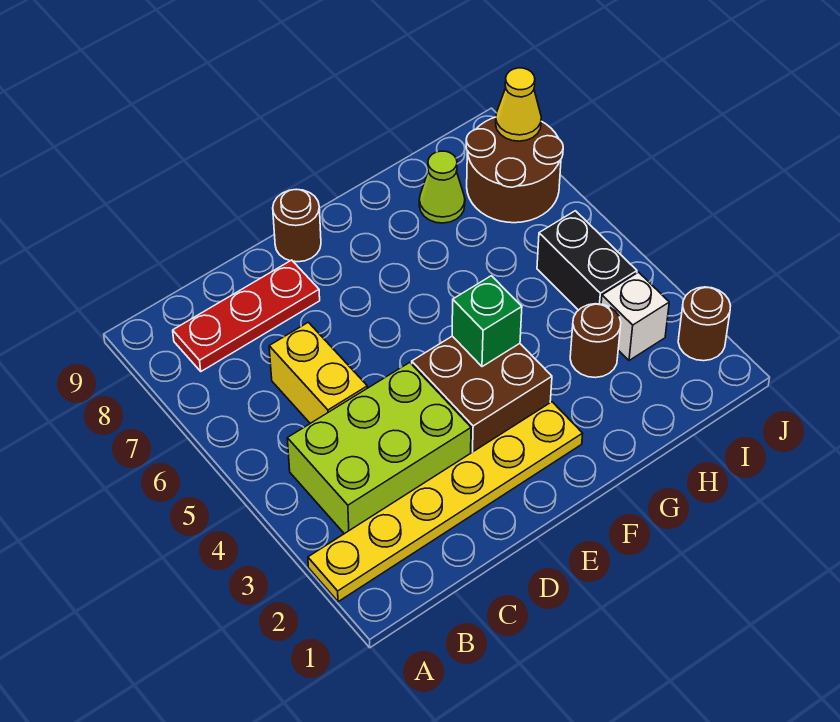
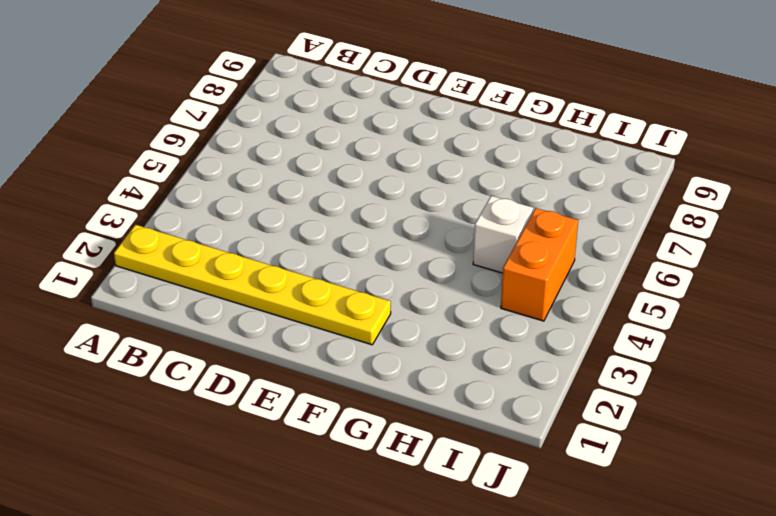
white 1x1 brick [473,196,533,273] -> white 1x1 brick moved to [601,272,669,360]
orange 1x2 brick [501,208,578,321] -> black 1x2 brick [537,211,637,310]
none -> lime 2x3 brick [287,362,471,534]
none -> red 1x3 plate [173,260,320,371]
none -> yellow 1x2 brick [269,322,367,423]

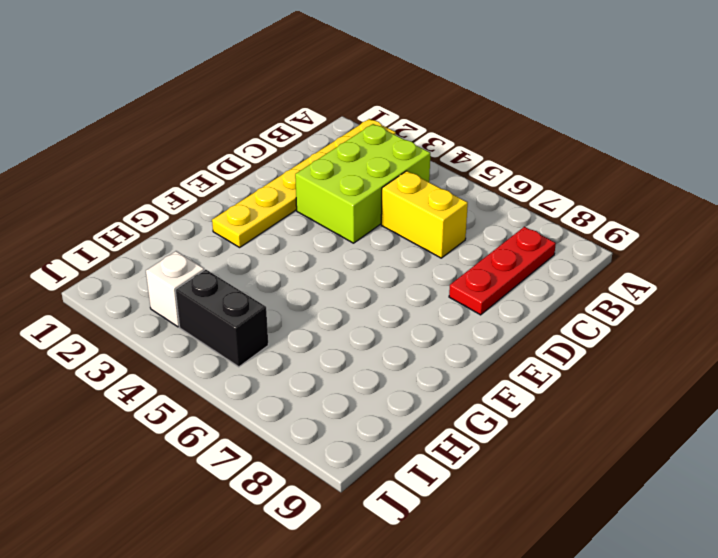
none -> brown 2x2 brick [412,336,552,453]
none -> brown 1x1 round brick [273,190,321,262]
none -> brown 1x1 round brick [570,304,621,378]

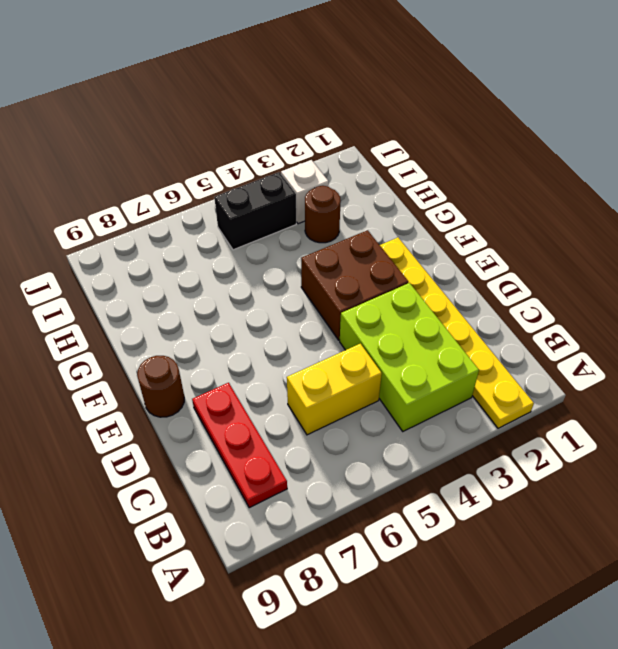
none -> lime 1x1 cone [419,151,465,223]
none -> brown 2x2 round brick [466,117,563,223]
none -> brown 1x1 round brick [678,287,731,361]

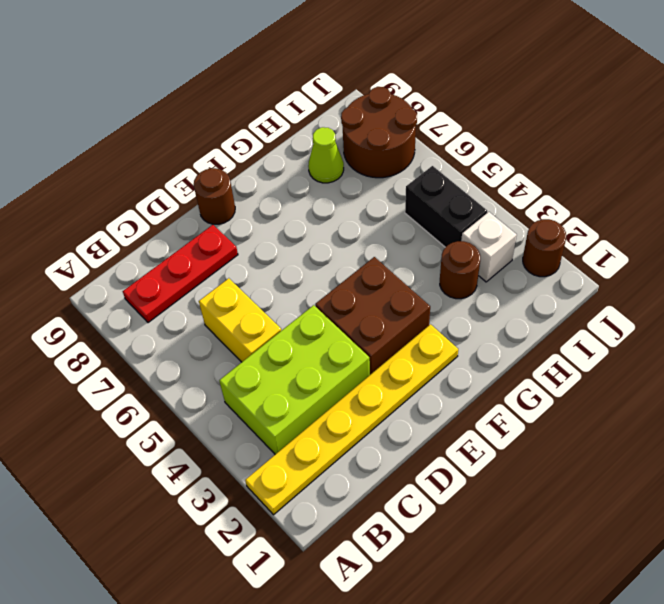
none -> green 1x1 brick [452,276,522,367]
none -> yellow 1x1 cone [496,68,541,141]

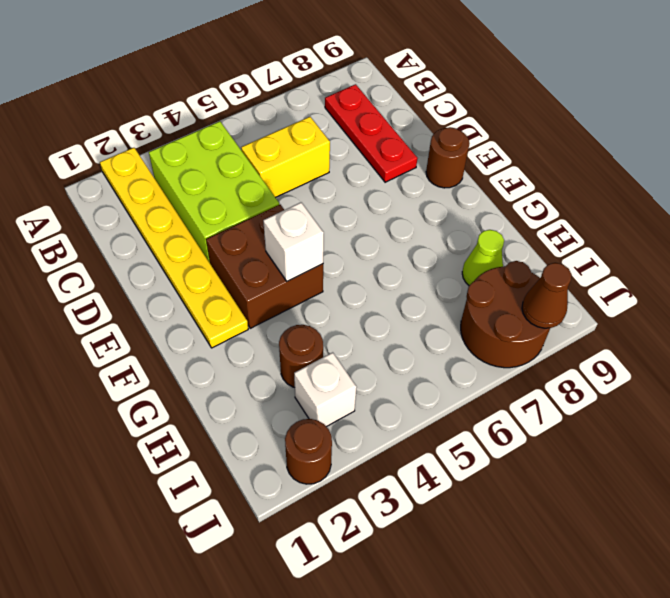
white 1x1 brick [263,202,324,281] -> green 1x1 brick [452,276,522,367]
brown 1x1 cone [522,263,572,328] -> yellow 1x1 cone [496,68,541,141]
none -> black 1x2 brick [537,211,637,310]

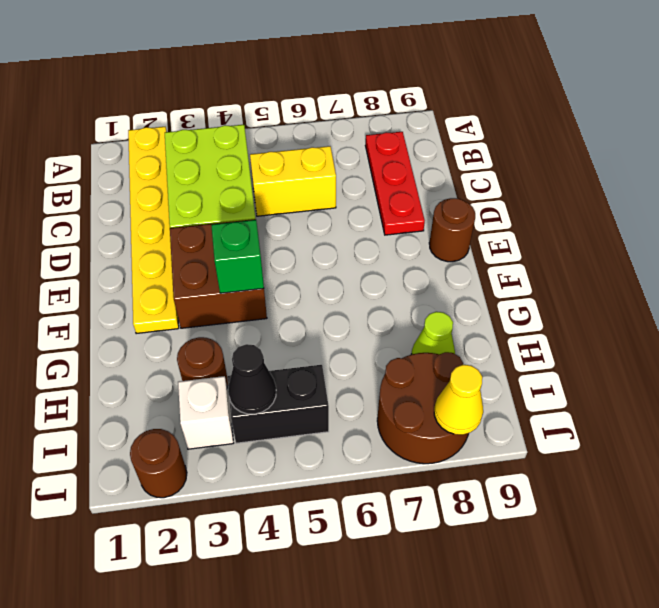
black 1x1 cone [228,344,276,414] -> none

